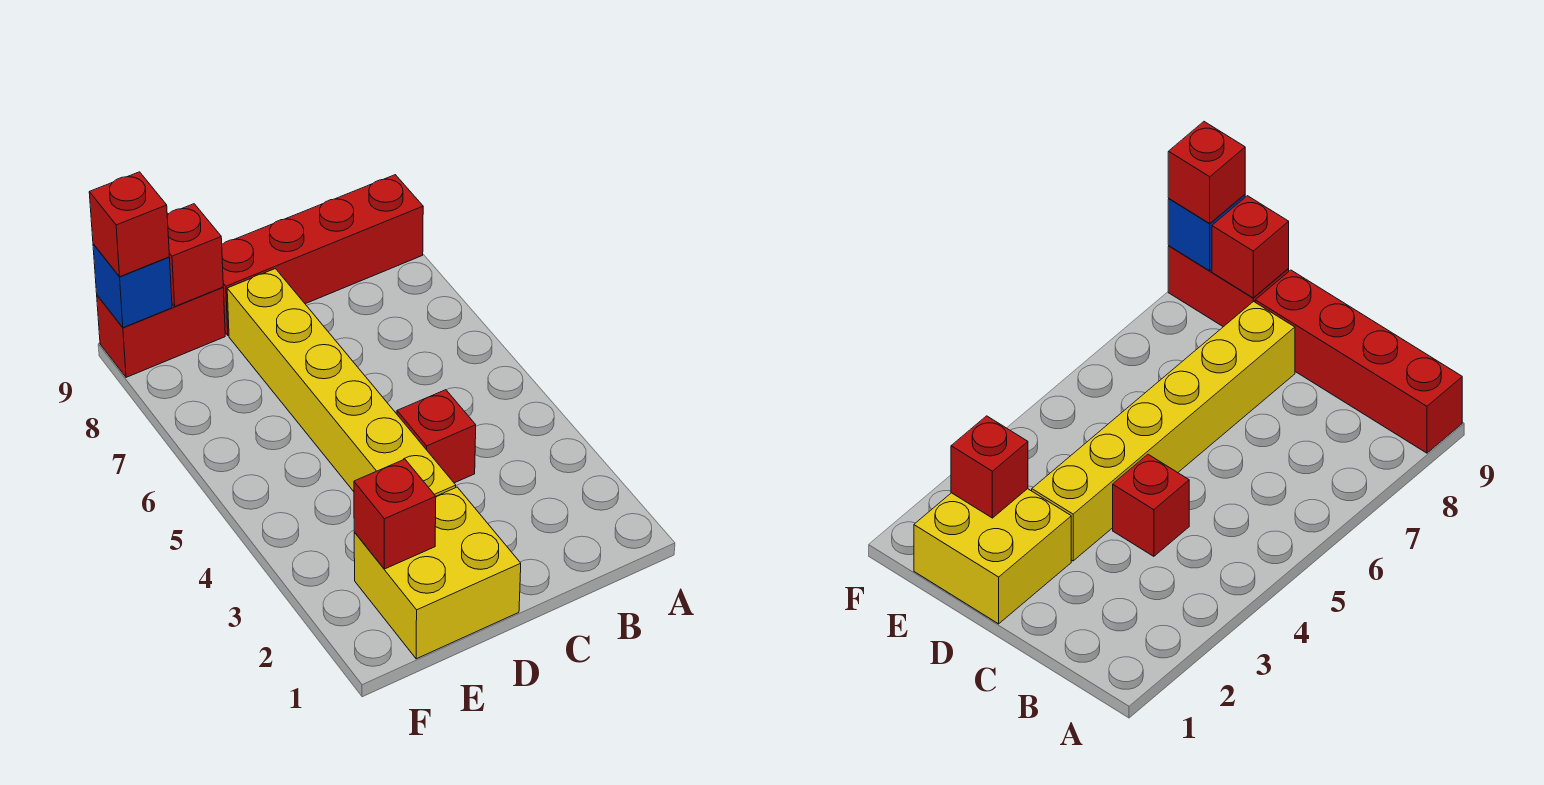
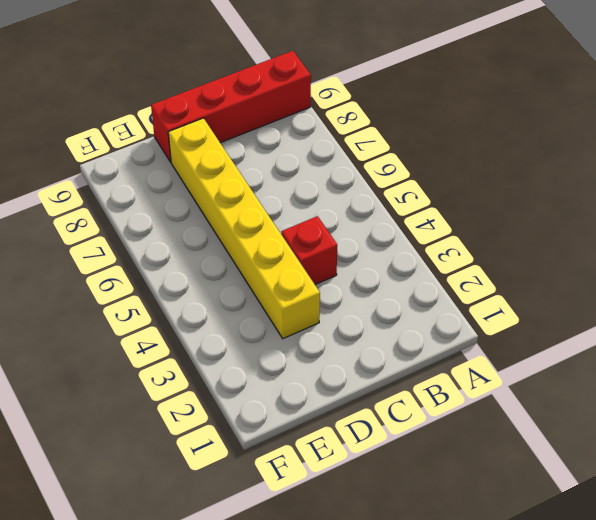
none -> yellow 2x2 brick [354,487,521,659]
none -> red 1x2 brick [97,287,225,377]

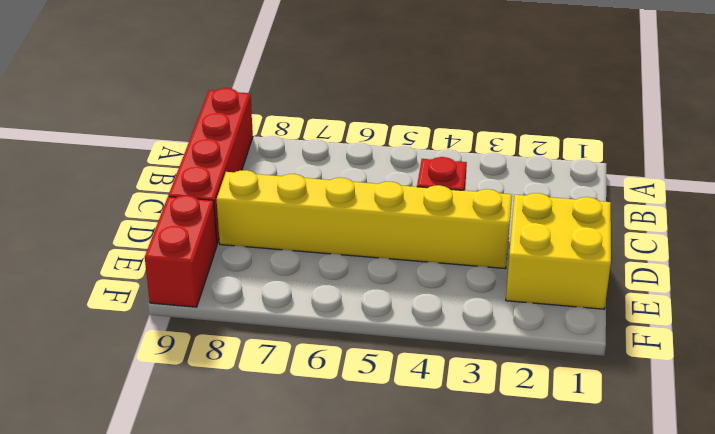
none -> red 1x1 brick [354,459,436,569]
none -> red 1x1 brick [167,204,223,306]

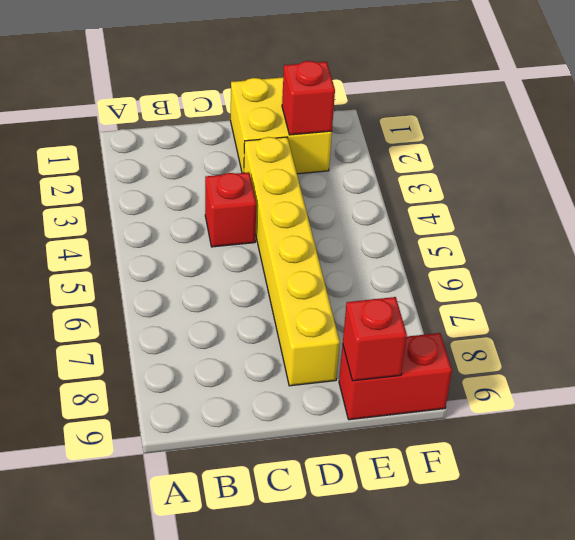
none -> red 1x4 brick [222,175,423,335]
none -> blue 1x1 brick [93,244,172,328]

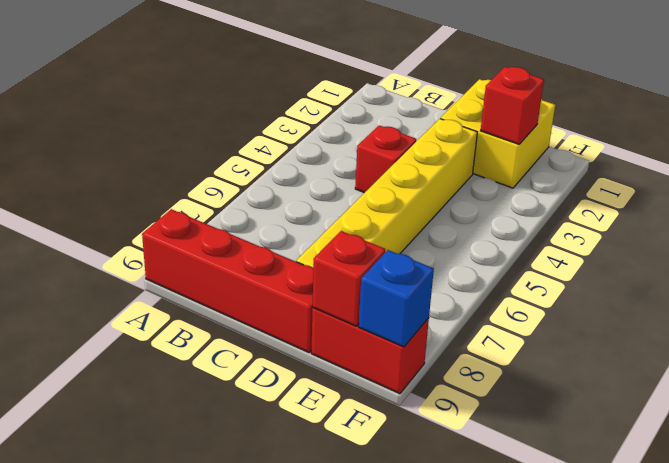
none -> red 1x1 brick [89,172,169,277]

